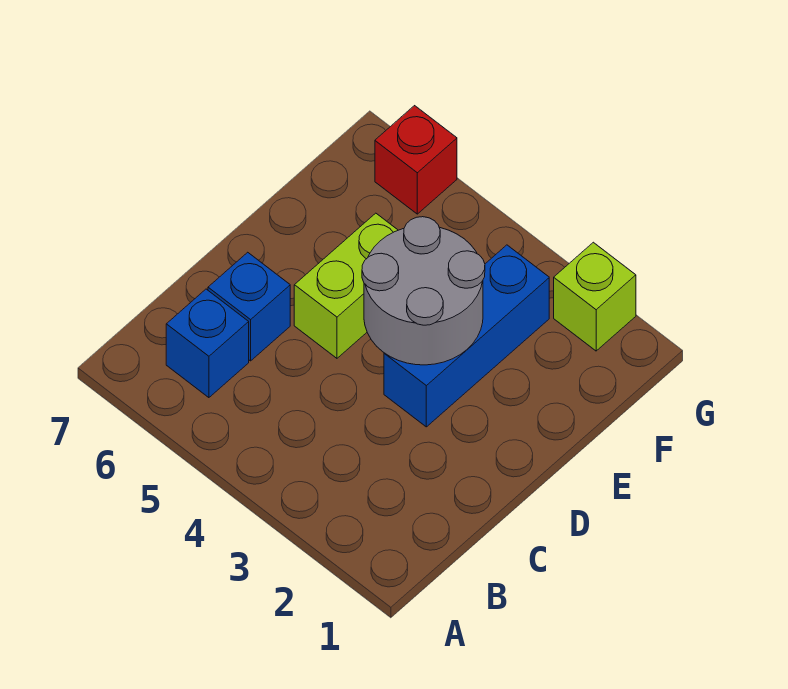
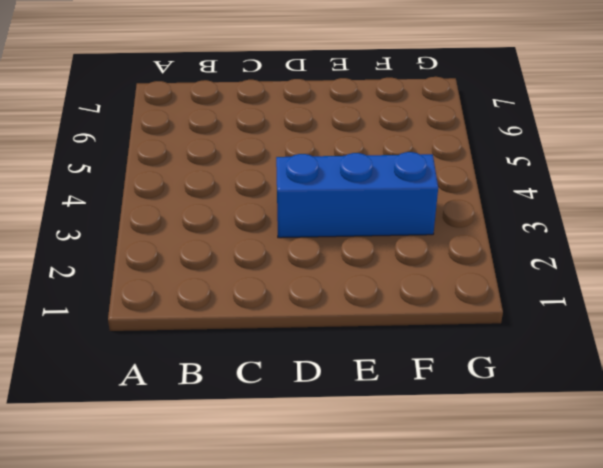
none -> blue 1x1 brick [166,289,249,398]
none -> blue 1x1 brick [208,252,290,361]

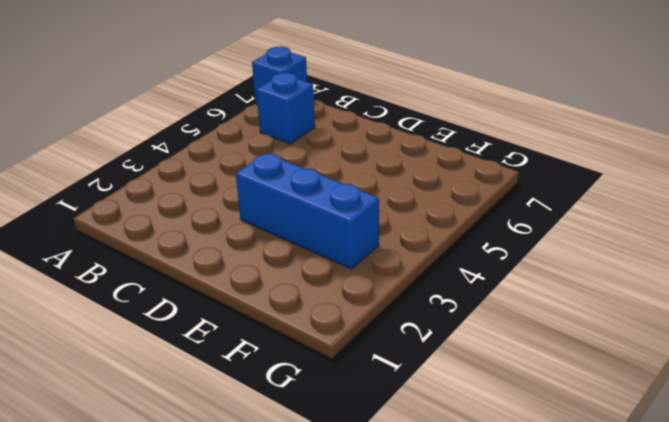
blue 1x1 brick [252,46,307,105] -> blue 1x1 brick moved to [208,252,290,361]
none -> lime 1x2 brick [294,213,398,358]
none -> lime 1x1 brick [554,242,636,351]

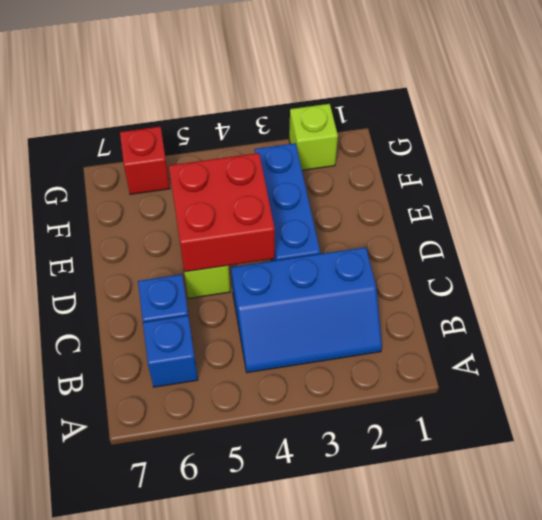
blue 2x3 slope [231,247,382,373] -> none
red 2x2 brick [169,153,275,272] -> grey 2x2 round brick [362,217,485,365]

